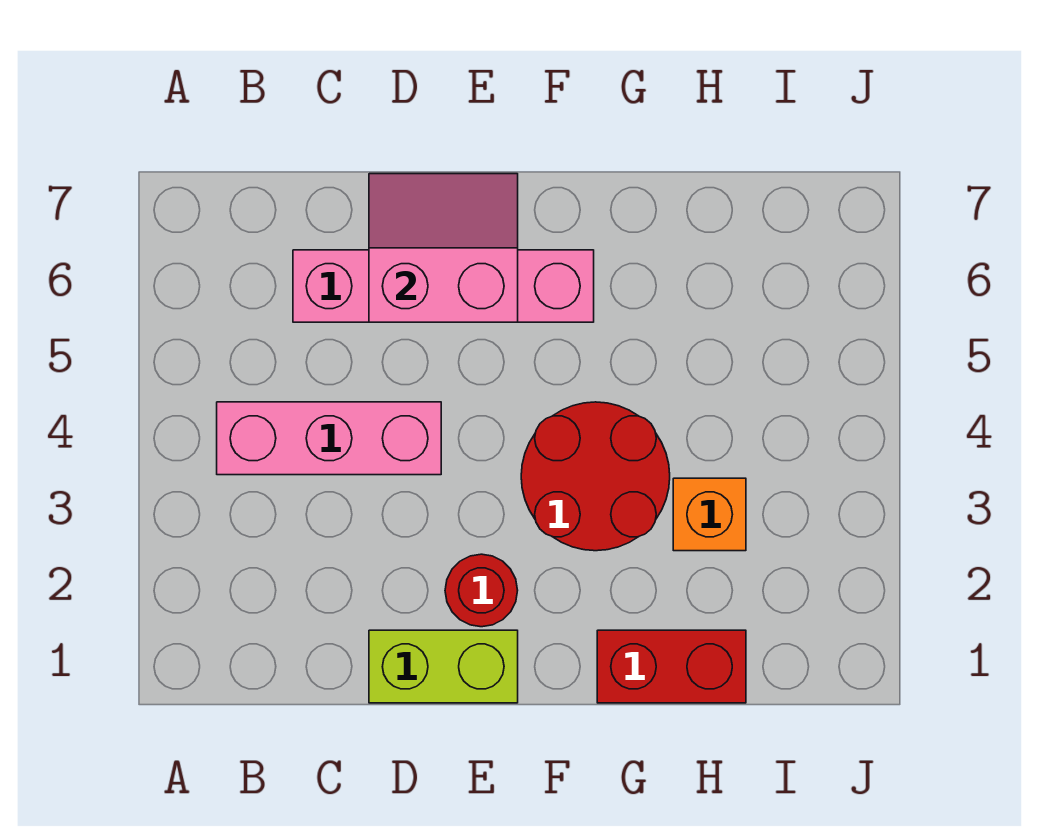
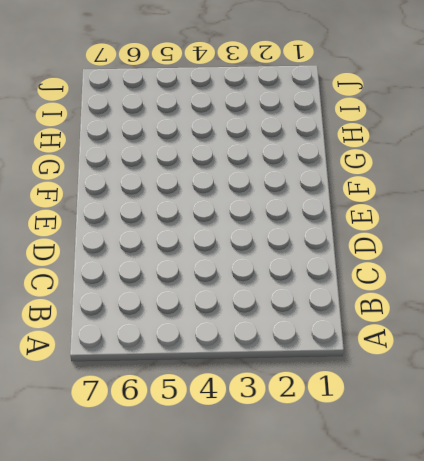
none -> pink 1x3 brick [217,402,441,475]
none -> pink 1x4 brick [293,250,594,322]

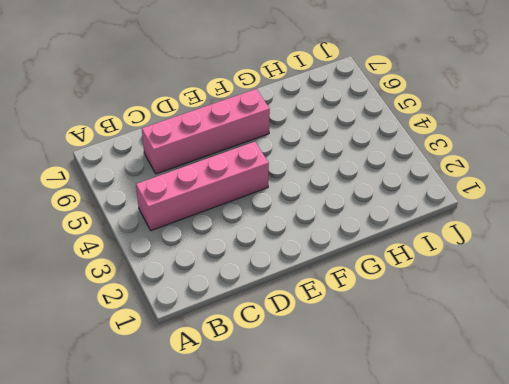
pink 1x4 brick [136,142,269,231] -> pink 1x3 brick [217,402,441,475]
none -> lime 1x2 brick [369,630,518,703]
none -> red 1x1 round brick [445,554,518,627]

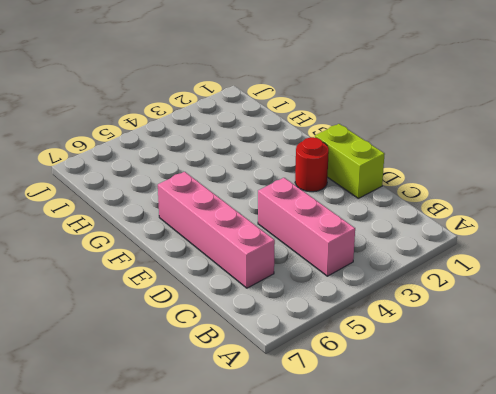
none -> red 2x2 round brick [521,402,670,551]
none -> red 1x2 brick [597,630,746,703]

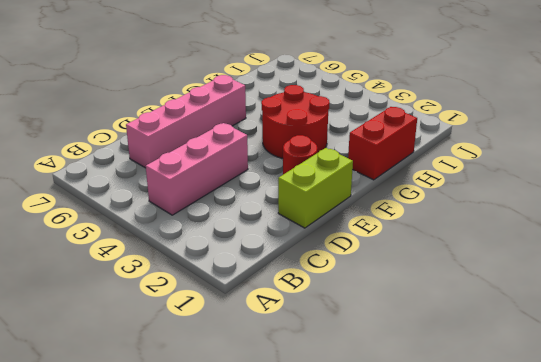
none -> orange 1x1 brick [673,478,746,551]
none -> pink 2x2 slope [369,174,518,322]

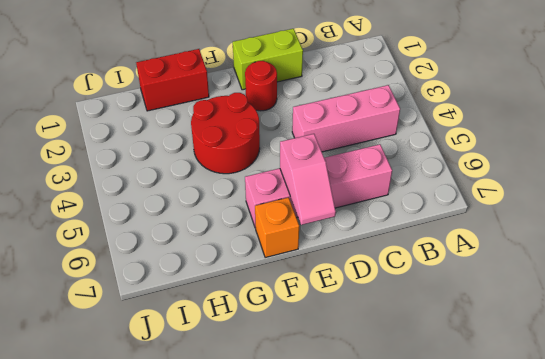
pink 1x2 slope [280,134,336,225] -> pink 2x2 slope [369,174,518,322]
orange 1x1 brick [255,197,299,258] -> orange 1x1 brick moved to [673,478,746,551]

